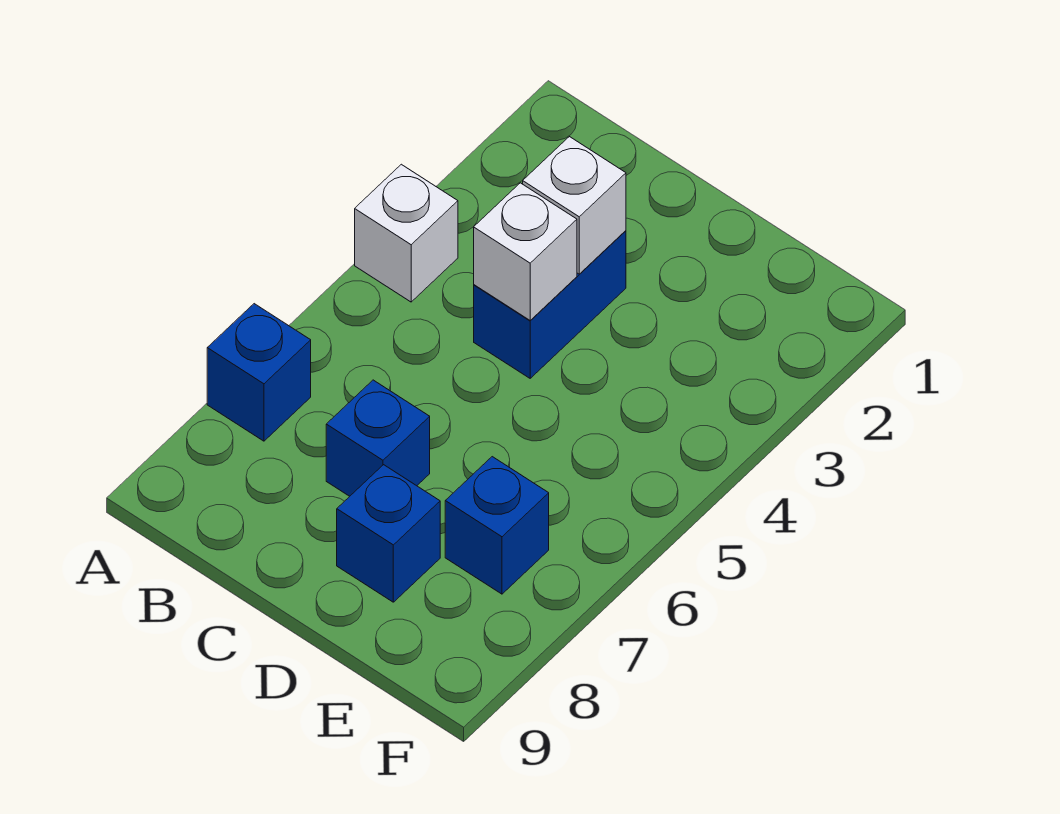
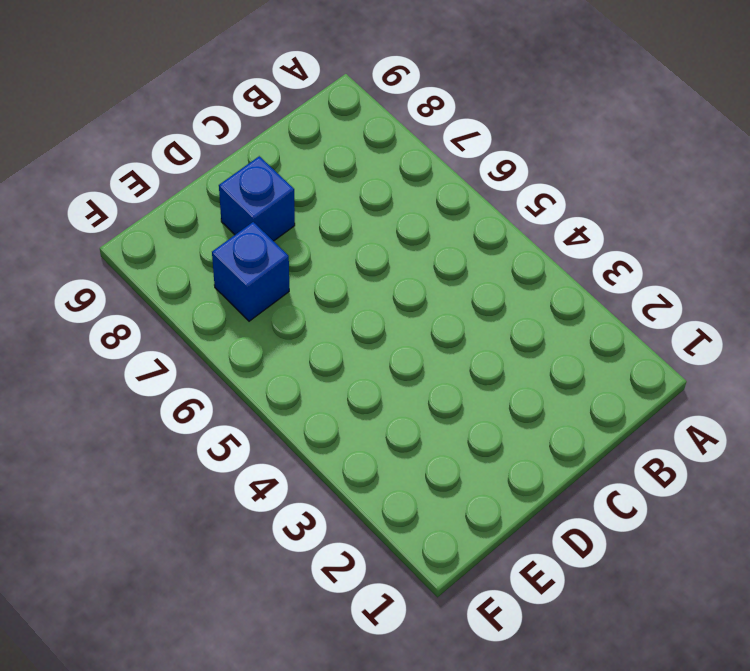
none -> white 1x1 brick [355,164,458,302]
none -> blue 1x1 brick [207,304,311,441]

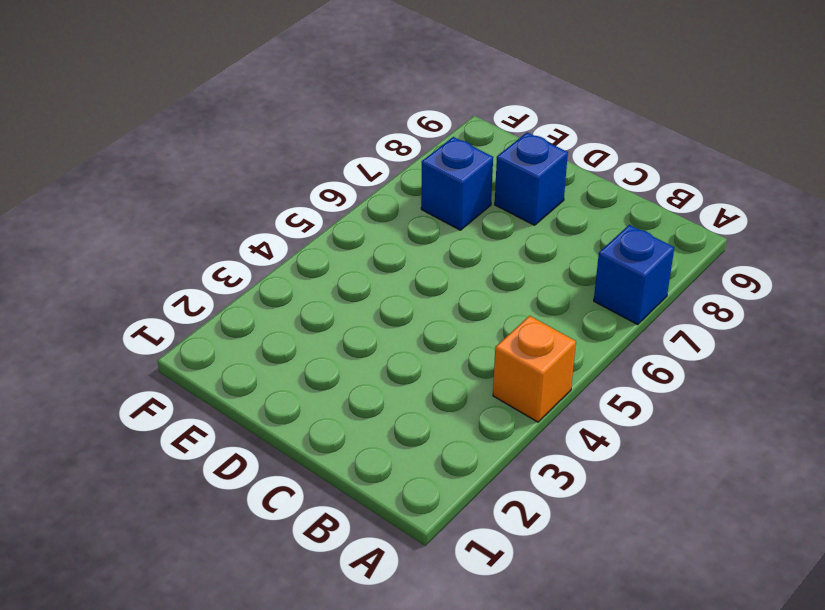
orange 1x1 brick [493,316,576,422] -> white 1x1 brick [355,164,458,302]
none -> blue 1x2 brick [474,231,626,378]
none -> blue 1x1 brick [326,380,430,496]

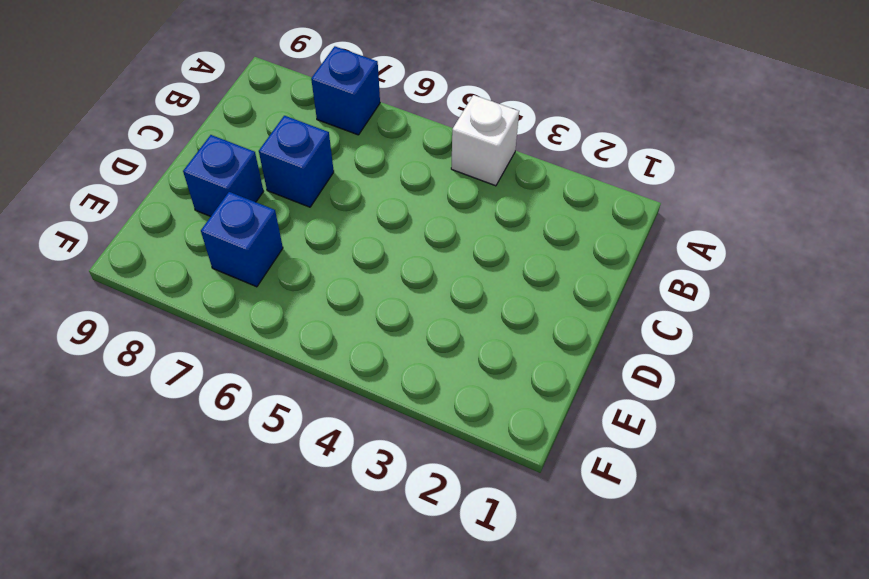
none -> blue 1x2 brick [474,231,626,378]
none -> white 1x1 brick [523,137,626,274]

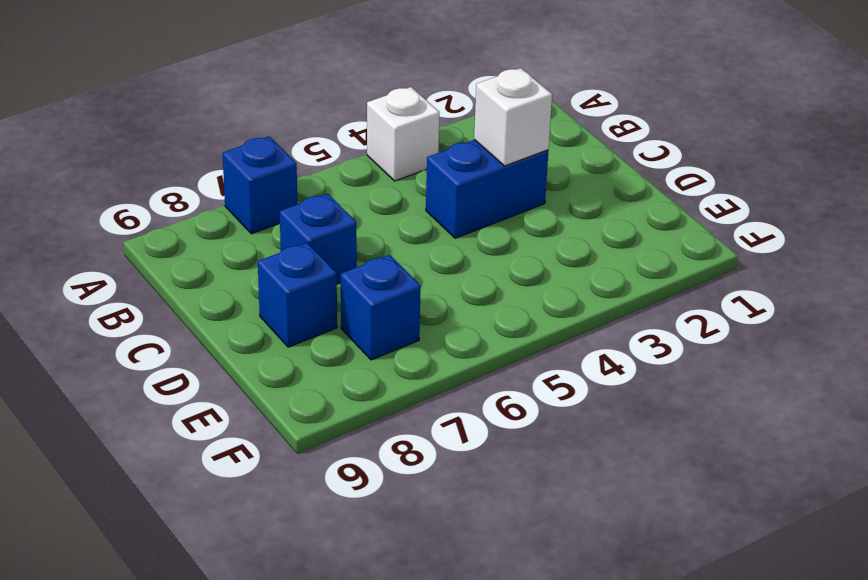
none -> white 1x1 brick [474,183,577,320]

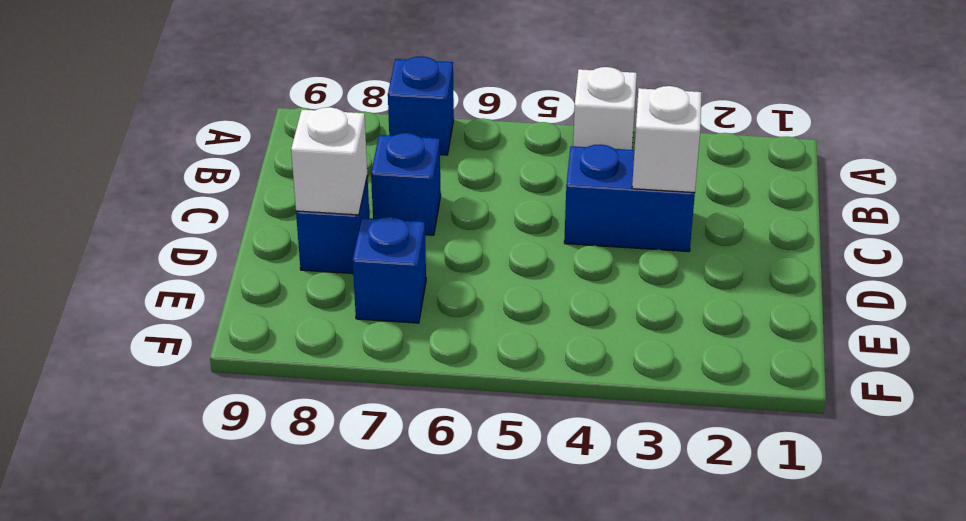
white 1x1 brick [291,107,367,215] -> white 1x1 brick moved to [474,183,577,320]

